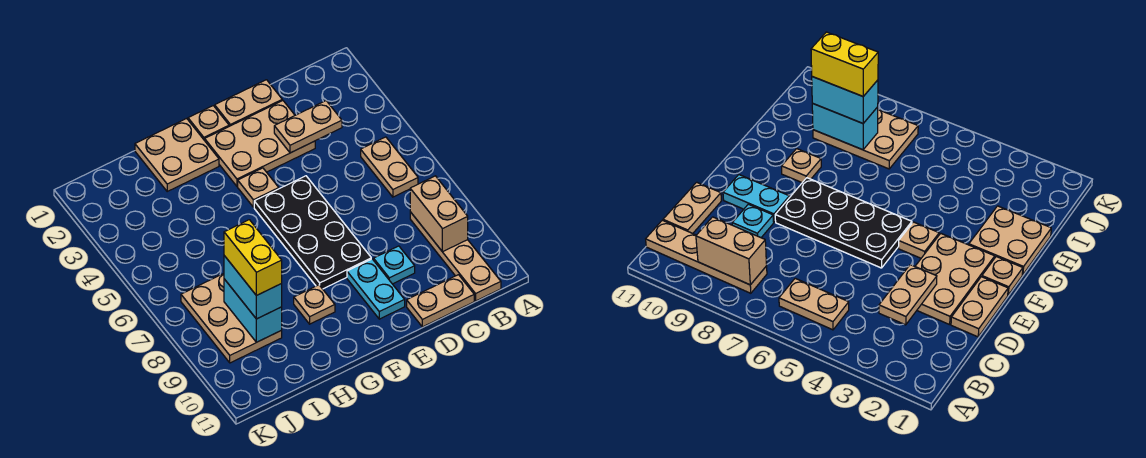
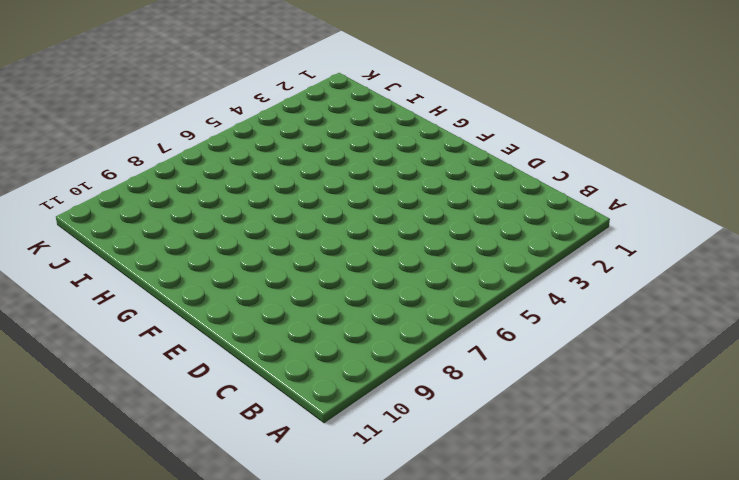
none -> tan 1x2 plate [361,137,418,197]
none -> tan 1x4 plate [410,212,501,301]
none -> tan 1x2 plate [407,275,474,327]

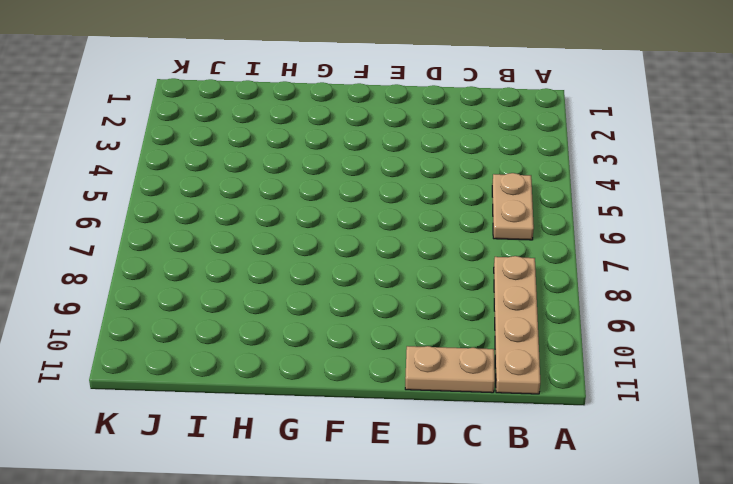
none -> tan 1x2 plate [215,80,282,126]
none -> tan 2x3 plate [205,100,315,186]
none -> cyan 1x1 plate [374,246,415,284]

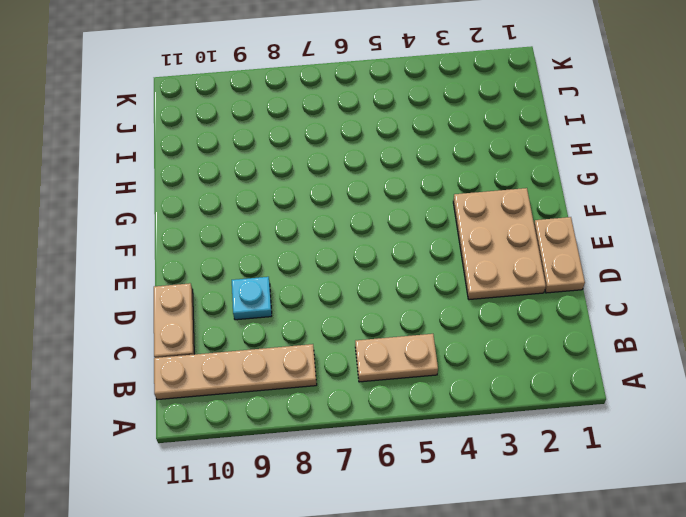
none -> black 2x4 plate [254,176,371,289]
none -> cyan 1x2 plate [347,259,405,319]
none -> tan 1x1 plate [188,106,229,141]

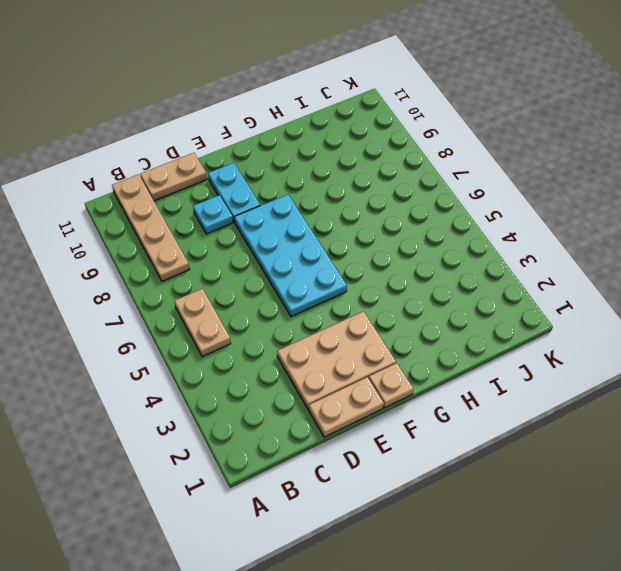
cyan 2x4 plate [234,195,347,317] -> black 2x4 plate [254,176,371,289]
none -> tan 1x1 plate [238,168,279,207]
none -> tan 2x2 plate [135,119,219,191]
none -> tan 1x1 plate [294,285,335,324]

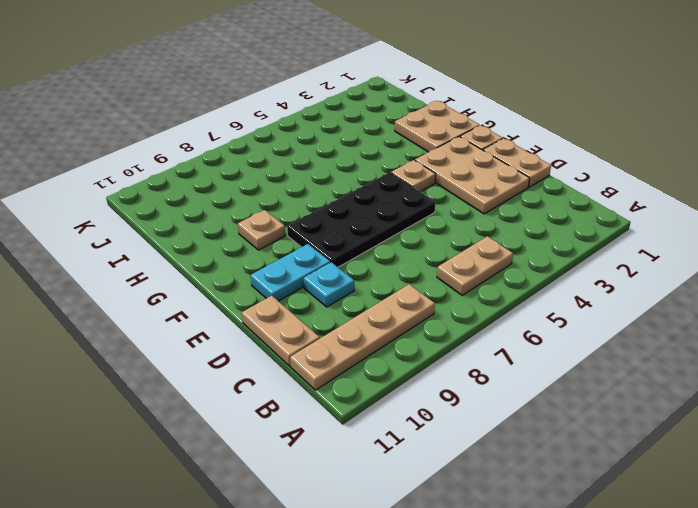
none -> tan 2x3 plate [181,274,282,363]
none -> tan 1x2 brick [410,176,468,252]
none -> tan 1x2 plate [274,101,342,153]

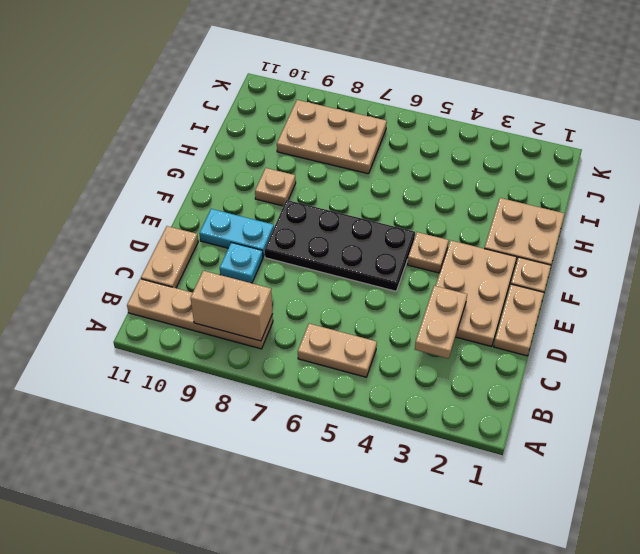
none -> cyan 1x2 brick [224,279,282,342]
none -> cyan 1x2 brick [224,256,282,319]
none -> yellow 1x2 brick [224,220,282,296]

